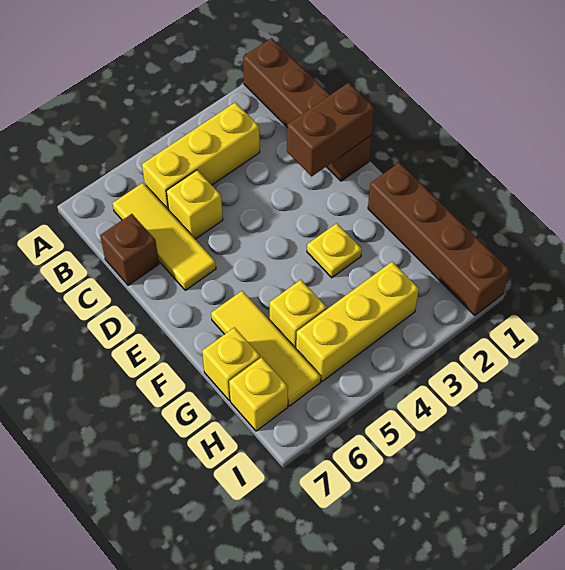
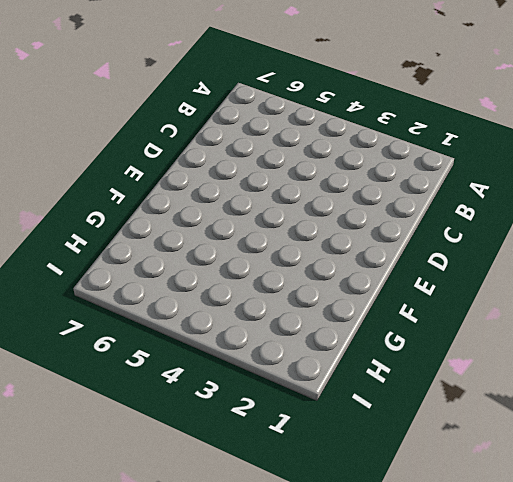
none -> brown 1x4 brick [243,38,371,181]
none -> yellow 1x3 brick [142,102,260,210]
none -> yellow 1x3 tile [113,183,216,290]

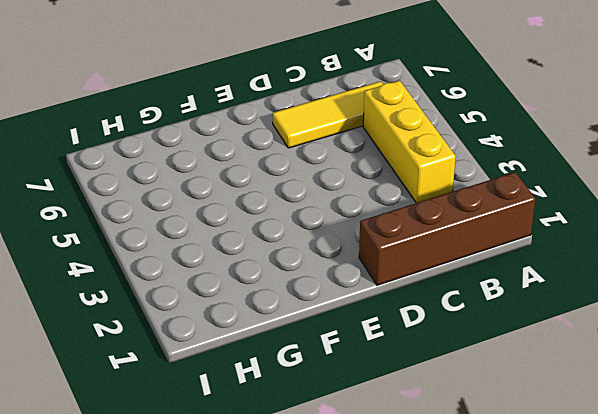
none -> yellow 1x1 brick [166,170,223,239]
none -> brown 1x1 brick [100,214,159,285]
none -> brown 1x4 brick [368,163,510,316]

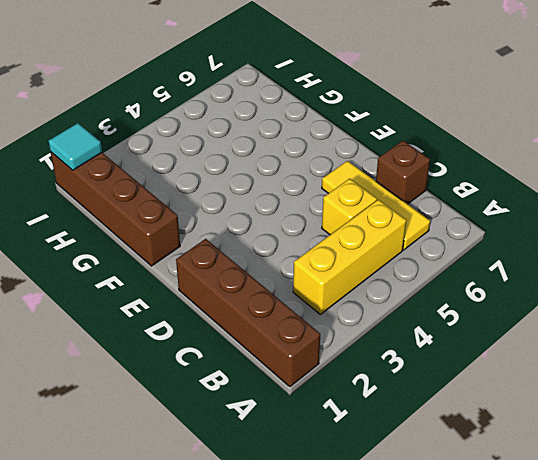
cyan 1x1 tile [49,123,102,170] -> none
none -> yellow 1x1 plate [307,223,362,278]
none -> yellow 1x3 tile [211,291,321,406]
none -> yellow 1x1 brick [269,280,327,349]

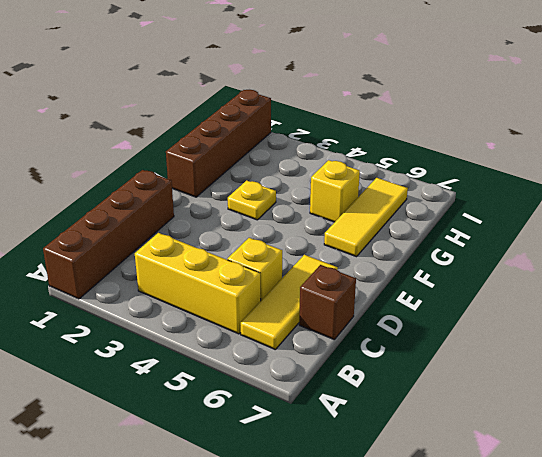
none -> yellow 1x1 brick [202,327,260,401]
none -> yellow 1x3 brick [296,262,419,382]
none -> yellow 1x1 brick [229,357,288,431]

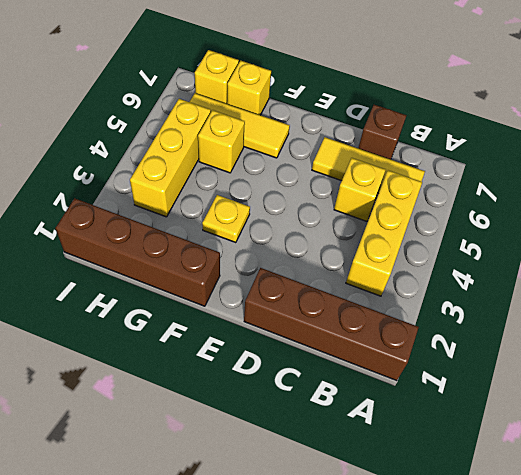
none -> brown 1x2 brick [287,83,374,176]

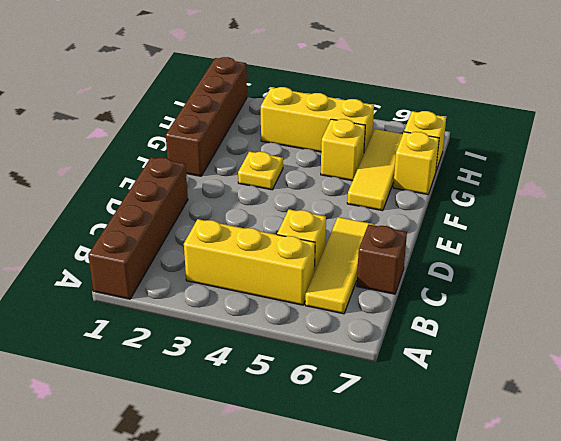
none -> brown 1x2 brick [287,83,374,176]

